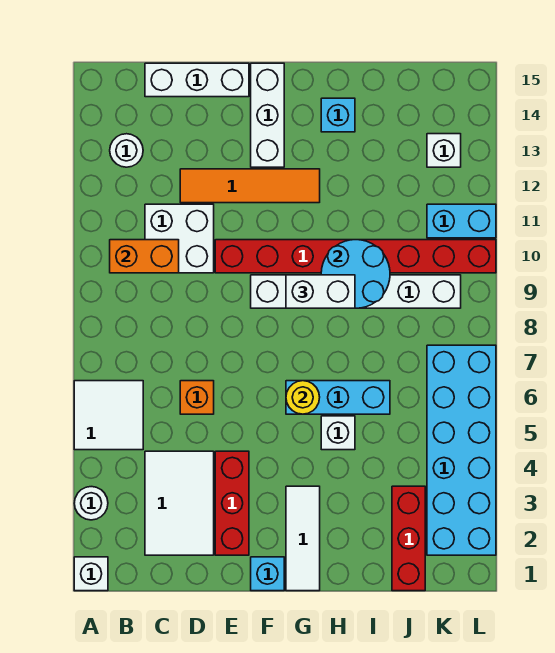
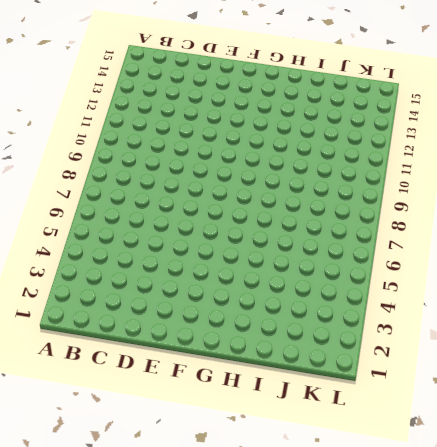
none -> white 1x1 brick [74,557,108,591]
none -> white 1x1 round brick [74,487,108,520]
none -> white 2x2 tile [74,381,143,450]

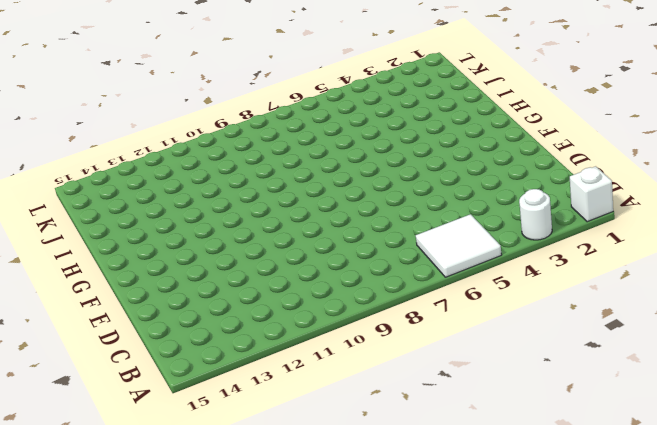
none -> white 1x1 round brick [110,134,143,167]
none -> white 2x3 tile [145,451,214,555]
none -> white 2x2 brick [145,204,214,273]

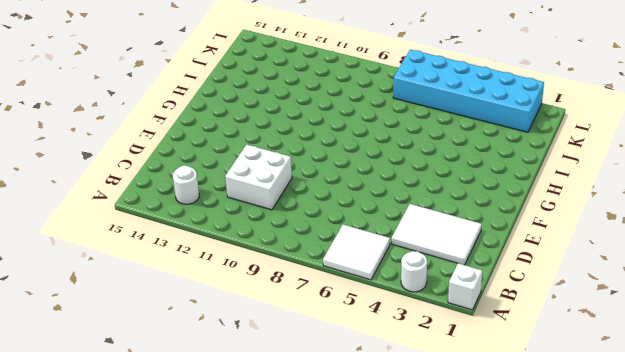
none -> white 1x3 brick [145,63,249,97]
none -> orange 1x1 brick [180,381,214,414]
none -> orange 1x4 tile [180,169,320,203]

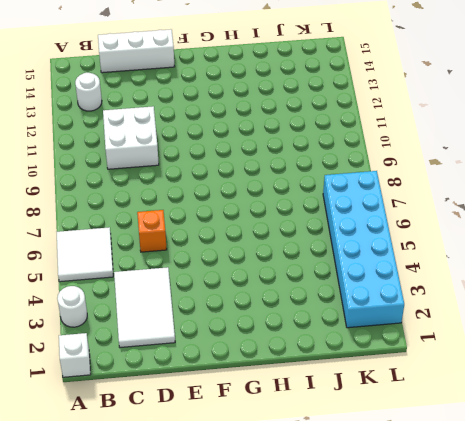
none -> orange 1x4 tile [180,169,320,203]
none -> red 1x3 brick [215,451,249,555]
none -> red 1x8 brick [215,240,496,273]

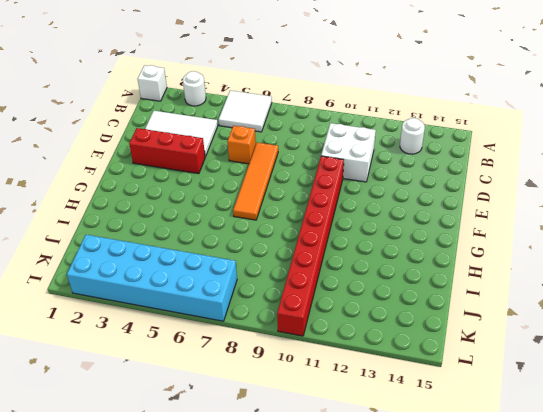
orange 1x4 tile [233,142,278,220] -> orange 1x4 tile moved to [180,169,320,203]
none -> white 1x3 brick [145,63,249,97]
none -> cyan 1x1 brick [251,557,284,591]
none -> white 1x6 brick [251,275,461,308]

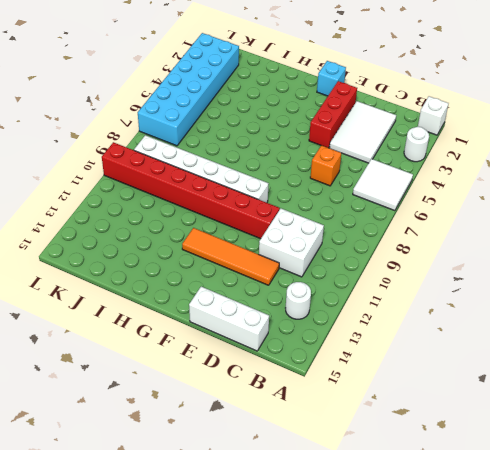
none -> white 1x3 brick [251,63,284,167]
none -> white 1x3 tile [286,486,320,591]
none -> cyan 1x3 brick [286,381,390,414]

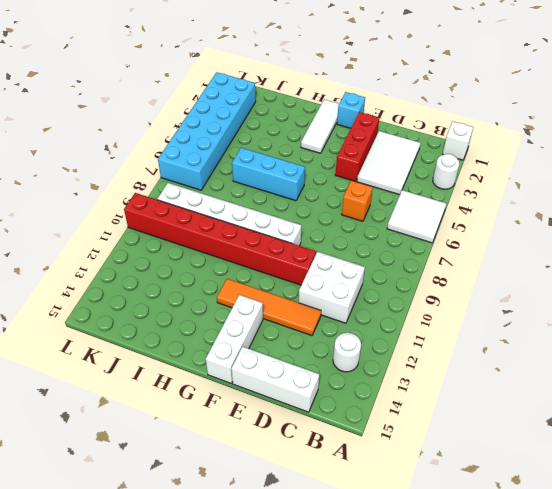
none -> white 1x1 brick [321,416,355,450]
none -> cyan 1x1 brick [321,98,355,132]
none -> red 1x3 brick [392,486,425,591]

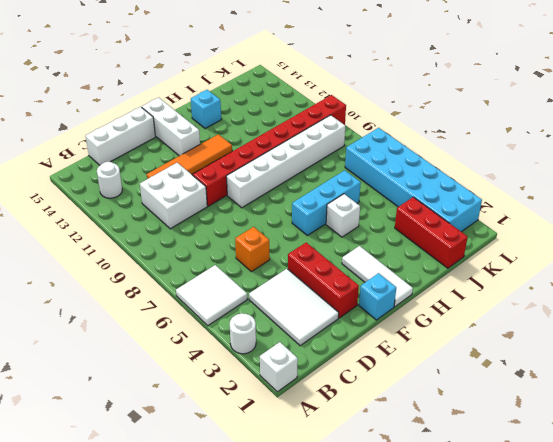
none -> cyan 1x2 brick [427,204,496,238]
none -> white 1x1 brick [427,134,461,167]
none -> orange 1x2 brick [110,240,179,273]

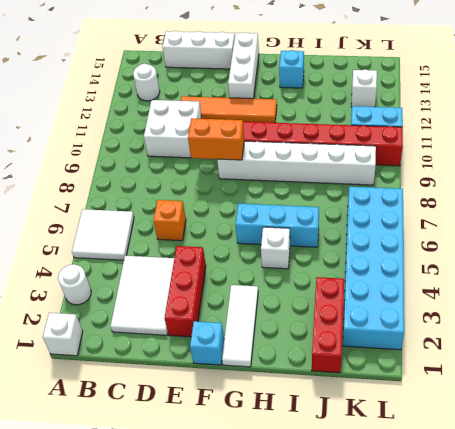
orange 1x2 brick [188,118,244,160] -> orange 1x2 brick moved to [110,240,179,273]
none -> yellow 1x1 round brick [286,381,320,414]
none -> cyan 2x2 round brick [321,240,390,308]
none -> white 1x2 brick [286,275,355,308]

